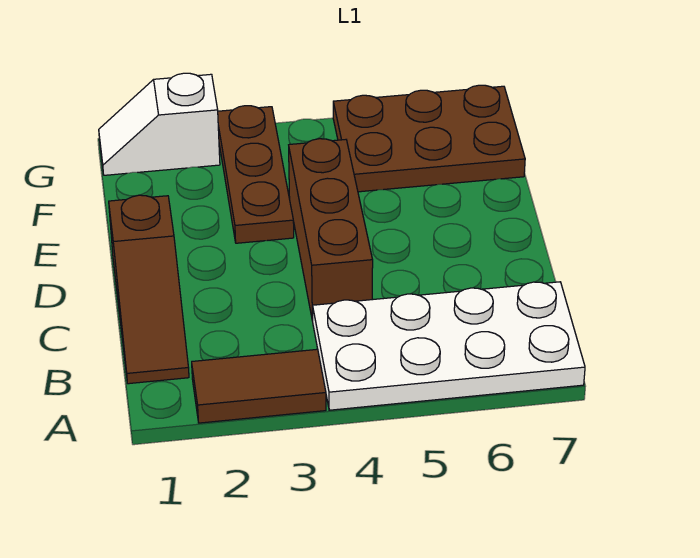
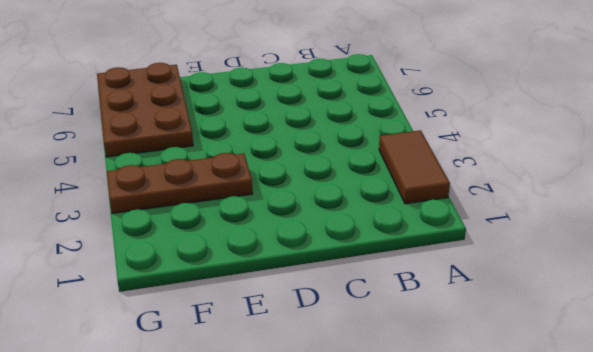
none -> white 2x4 plate [313,282,585,410]
none -> brown 1x3 slope [109,195,189,384]

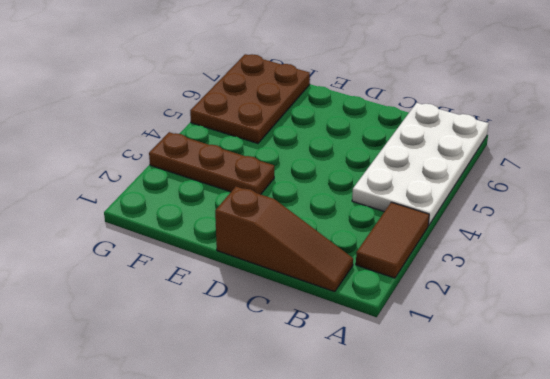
none -> brown 1x3 brick [289,139,373,321]
none -> white 1x2 slope [99,73,220,175]

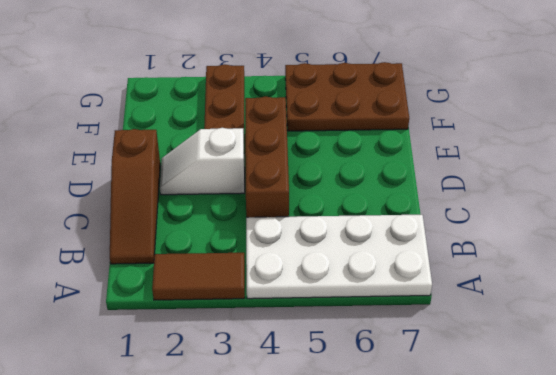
white 1x2 slope [160,128,245,195] -> white 1x2 slope moved to [99,73,220,175]

